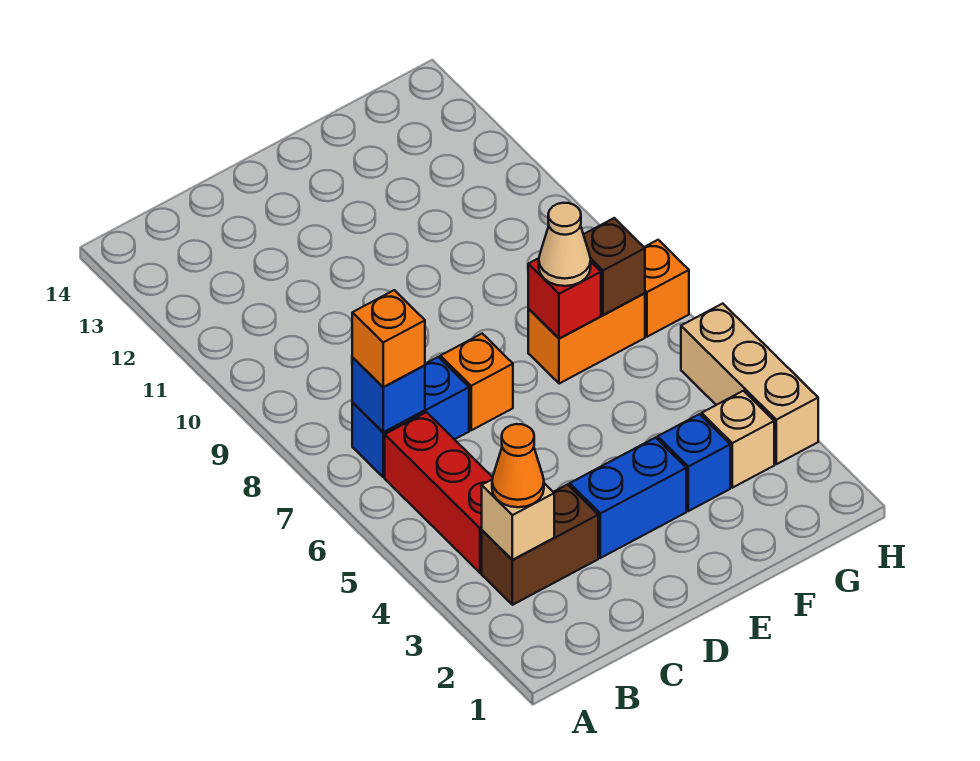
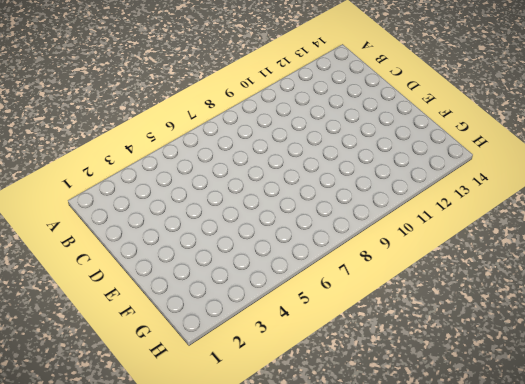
none -> brown 1x2 brick [482,485,598,605]
none -> red 1x3 brick [385,412,493,573]
none -> blue 1x2 brick [352,357,469,477]

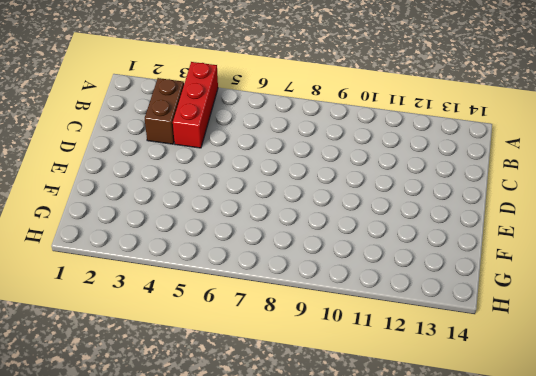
red 1x3 brick [173,62,218,148] -> red 1x3 brick turned to [385,412,493,573]
none -> blue 1x2 brick [352,357,469,477]
none -> blue 1x2 brick [570,438,686,558]
none -> orange 1x1 brick [440,334,513,430]

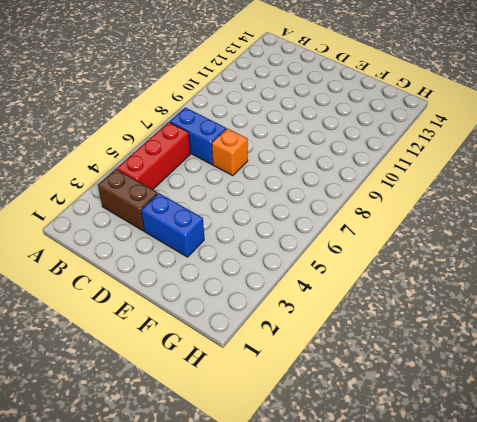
none -> blue 1x1 brick [658,414,730,511]
none -> orange 1x2 brick [528,293,645,384]
none -> tan 1x1 brick [702,391,774,488]

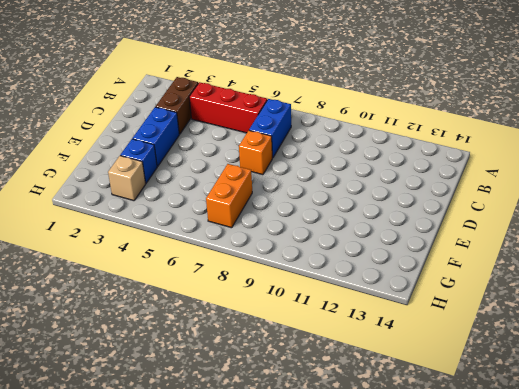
none -> tan 1x3 brick [681,304,818,464]
none -> orange 1x1 brick [644,240,689,337]
none -> tan 1x1 brick [482,480,554,560]

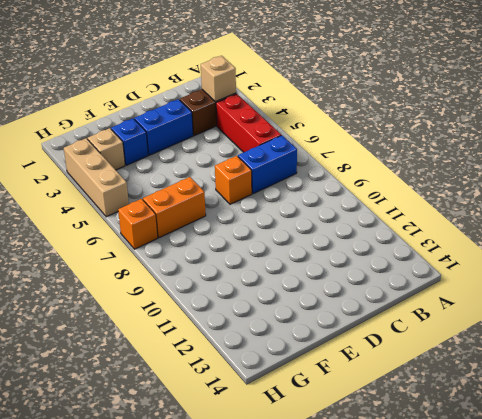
none -> blue 1x1 brick [352,358,425,432]
none -> red 1x1 brick [528,258,601,338]
none -> brown 1x1 brick [583,218,645,315]

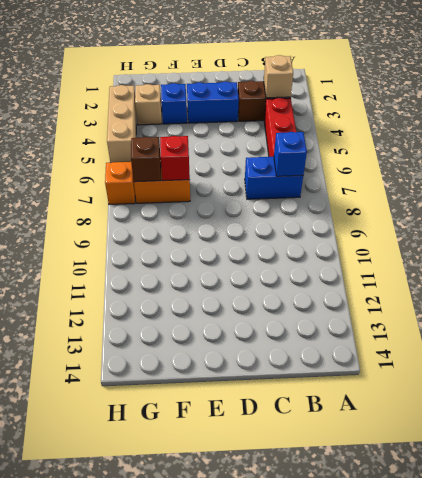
none -> orange 1x1 brick [440,334,513,430]
none -> orange 1x1 cone [492,424,544,507]
none -> orange 1x1 brick [352,290,425,387]

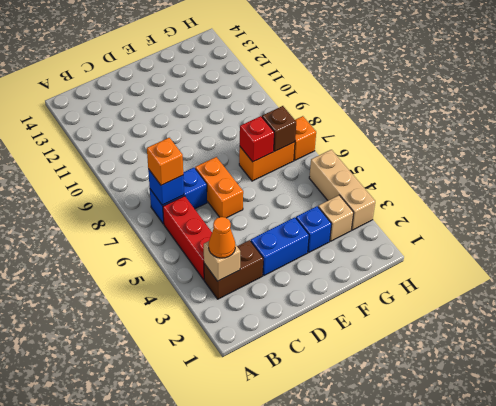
orange 1x2 brick [195,157,243,218] -> orange 1x1 brick [440,334,513,430]
none -> tan 1x1 cone [539,203,591,286]

